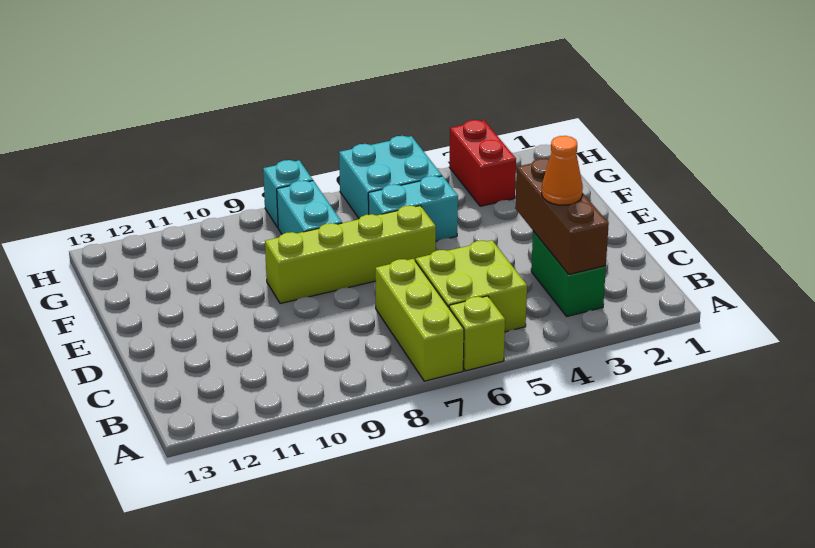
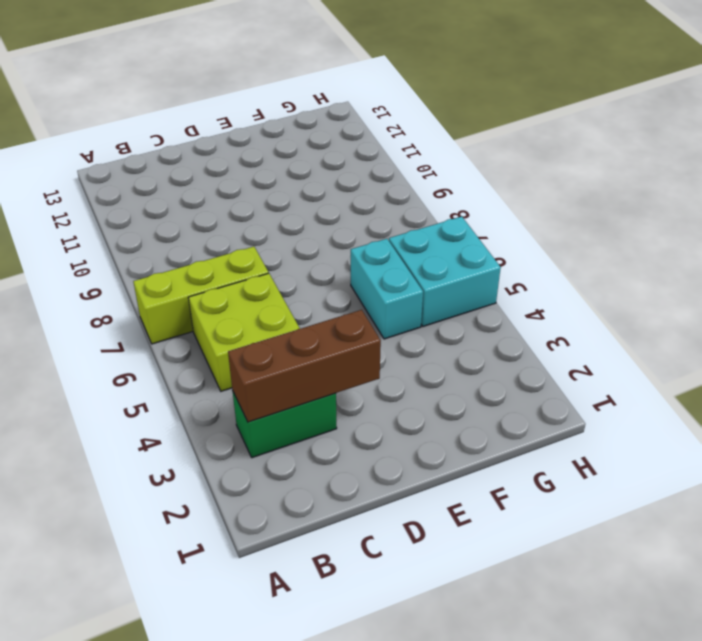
none -> lime 1x1 brick [449,296,505,371]
none -> lime 1x4 brick [265,206,436,304]
none -> cyan 1x2 brick [277,181,342,234]

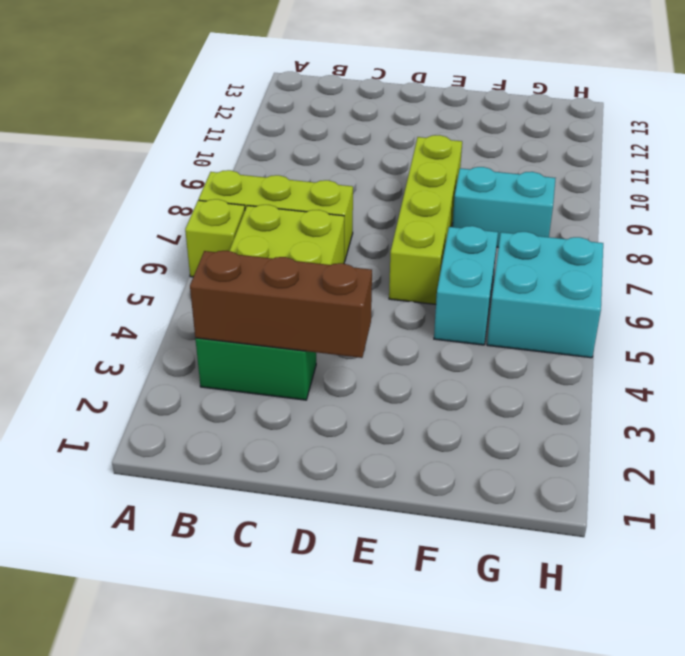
none -> red 1x2 brick [449,120,516,206]
none -> cyan 1x1 brick [263,160,313,228]
none -> orange 1x1 cone [542,136,583,205]

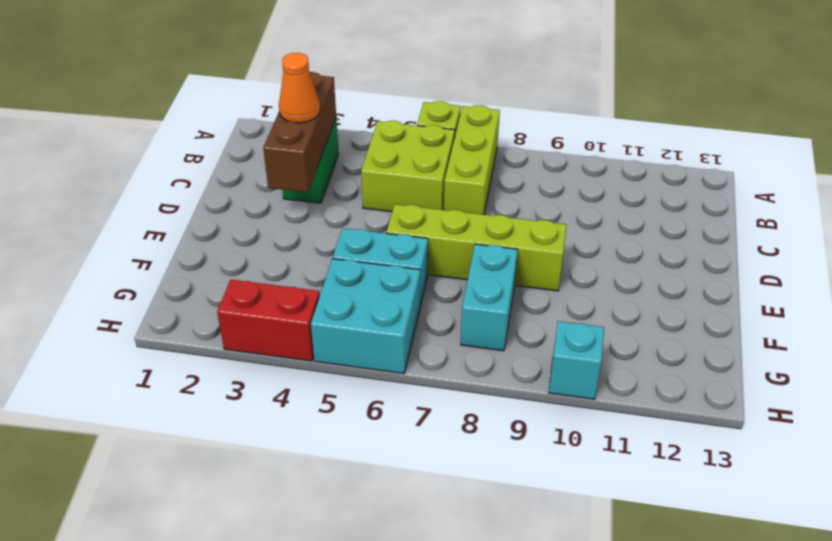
red 1x2 brick [217,280,320,361] -> red 1x2 brick turned to [449,120,516,206]
cyan 1x1 brick [549,321,604,399] -> cyan 1x1 brick moved to [263,160,313,228]

